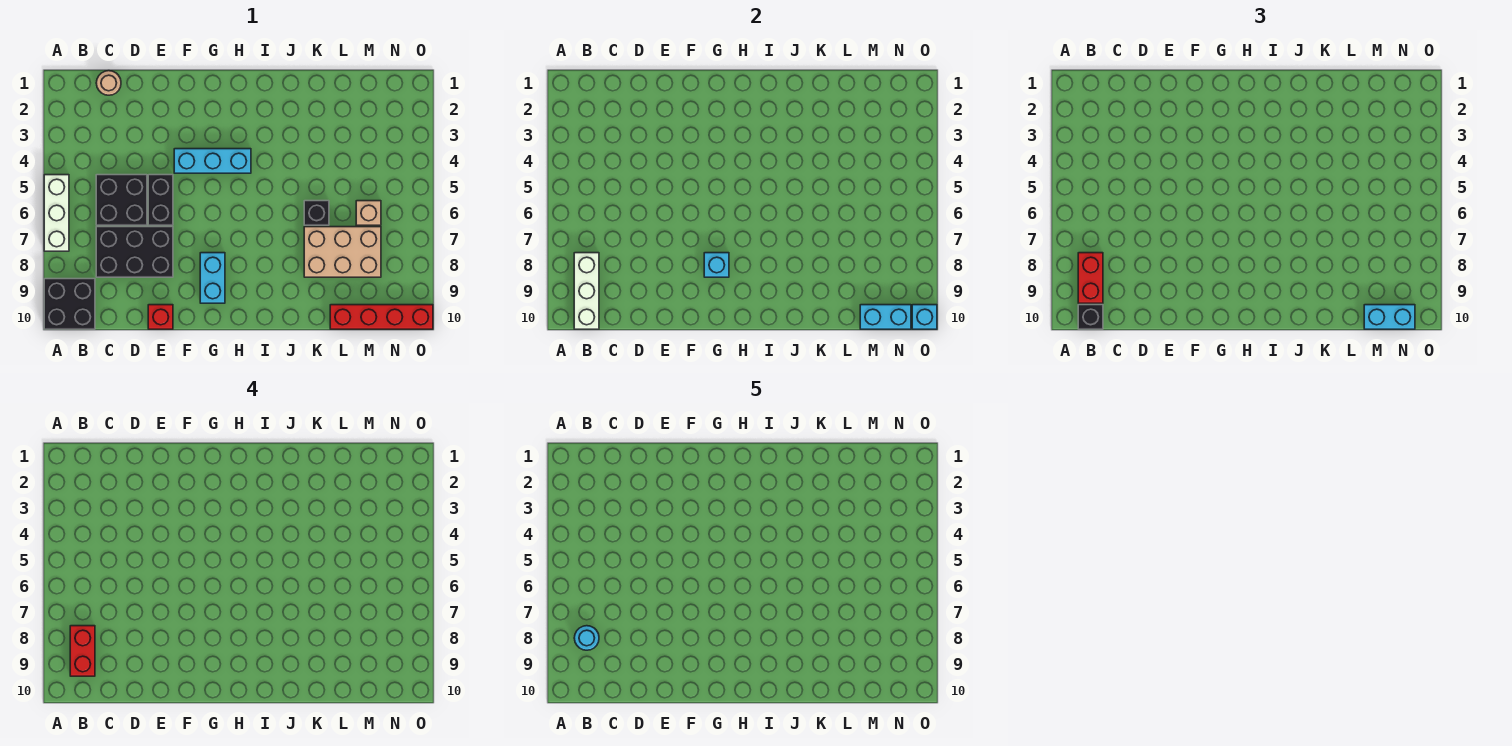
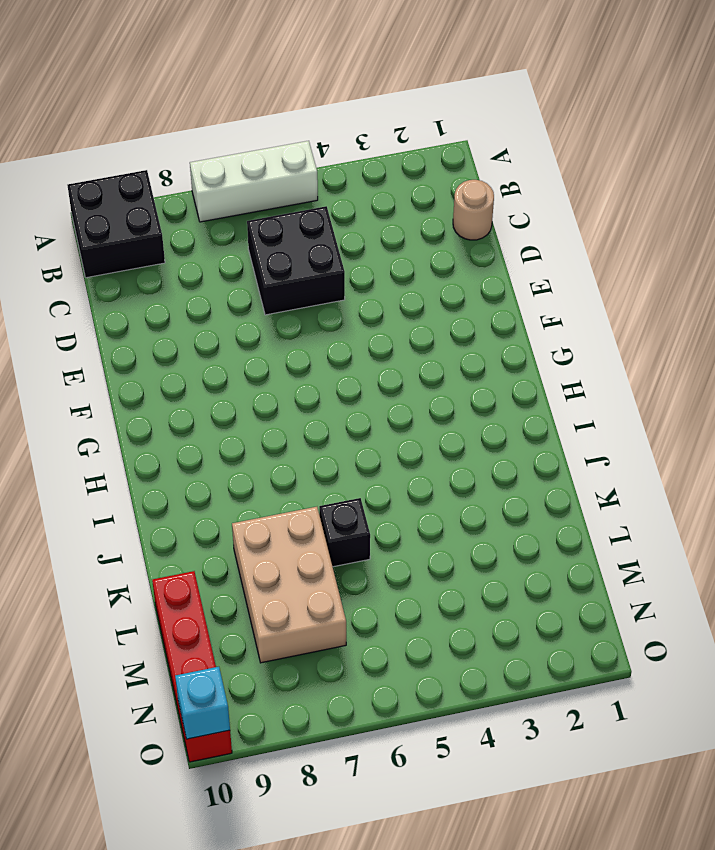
none -> black 2x3 brick [96,227,173,277]
none -> black 1x2 brick [148,175,173,225]
none -> red 1x1 brick [148,305,173,329]

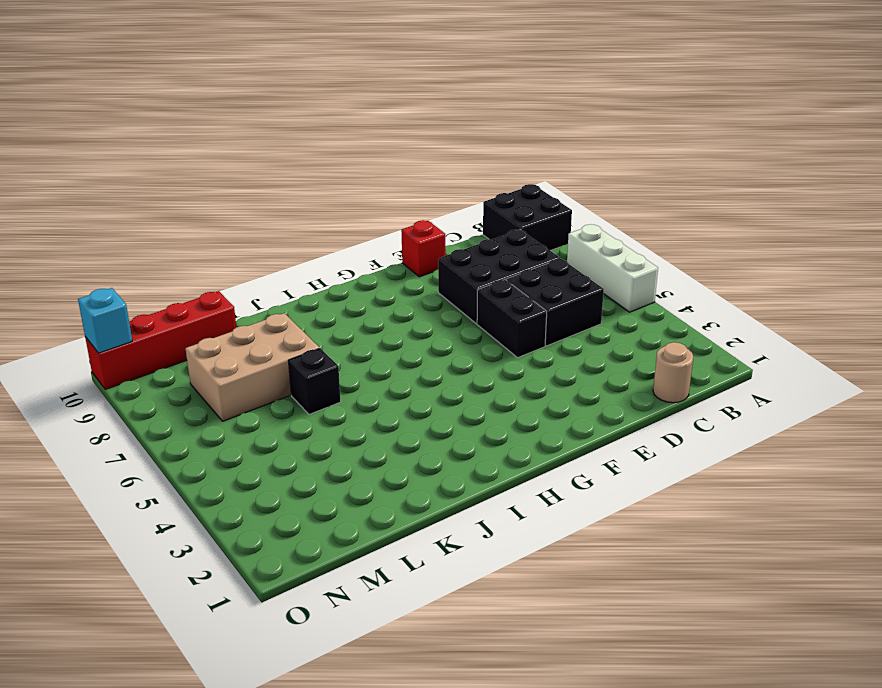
none -> cyan 1x3 brick [174,149,251,173]
none -> cyan 1x2 brick [200,253,225,303]
none -> tan 1x1 brick [356,201,381,225]

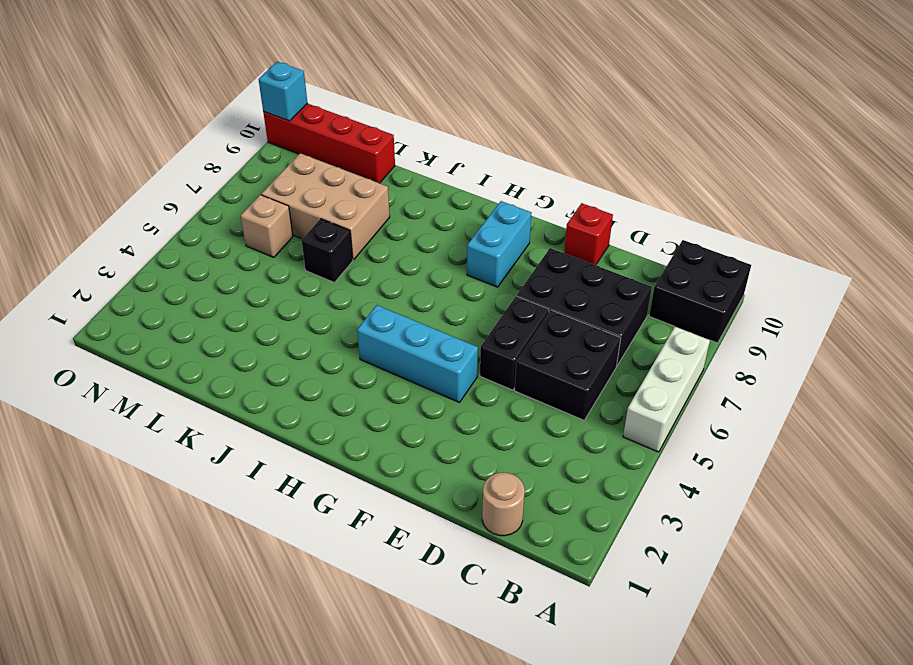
none -> white 1x3 brick [574,253,599,329]
none -> cyan 1x1 brick [704,253,729,277]
none -> cyan 1x2 brick [860,305,911,329]

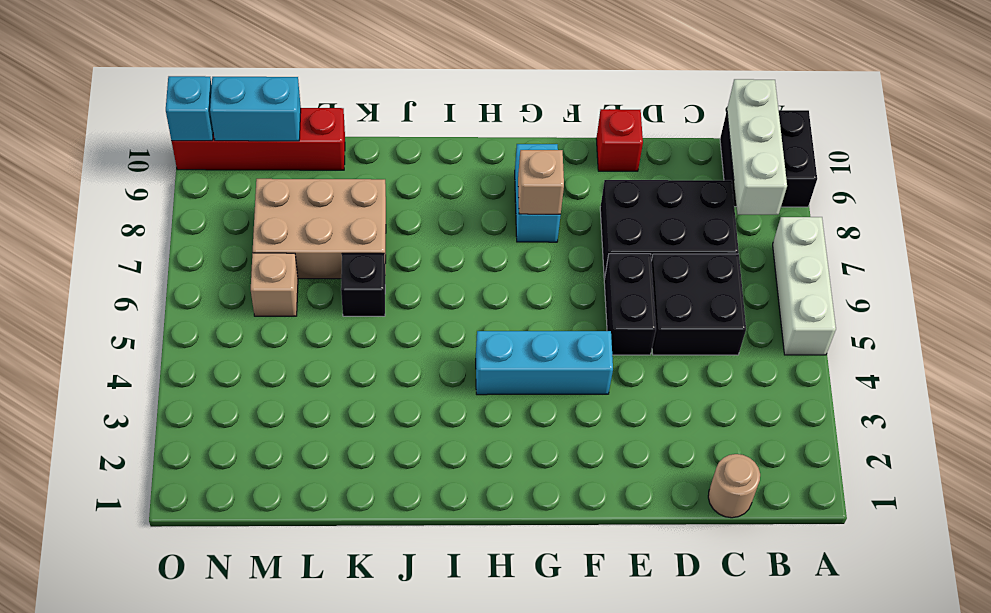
tan 1x1 brick [518,150,564,214] -> cyan 1x1 brick [704,253,729,277]
none -> red 1x2 brick [1078,253,1103,303]
none -> black 1x1 brick [1078,305,1103,329]
none -> cyan 1x2 brick [1364,305,1415,329]

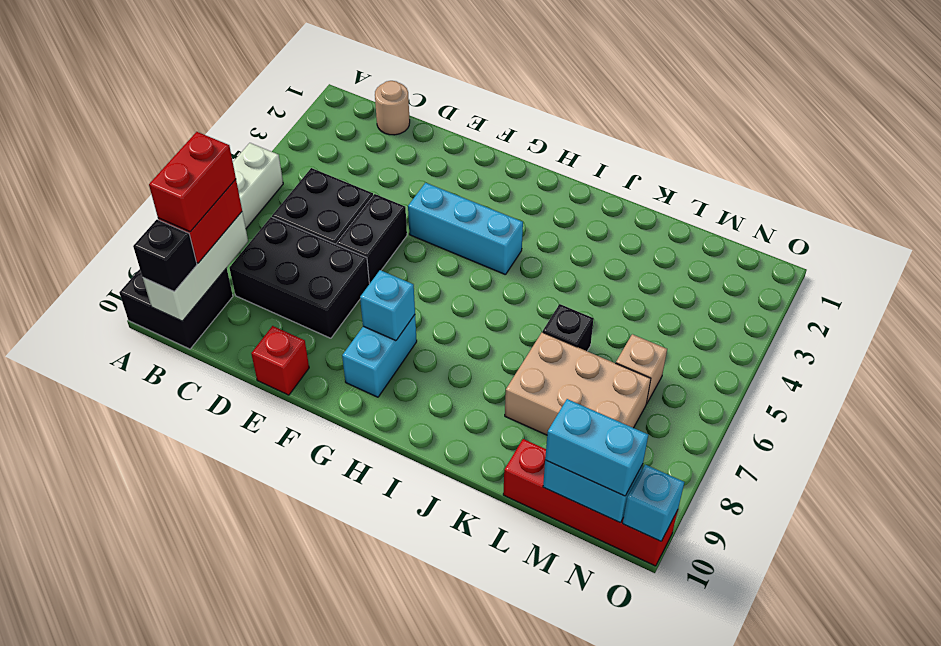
none -> cyan 1x1 round brick [574,626,599,650]

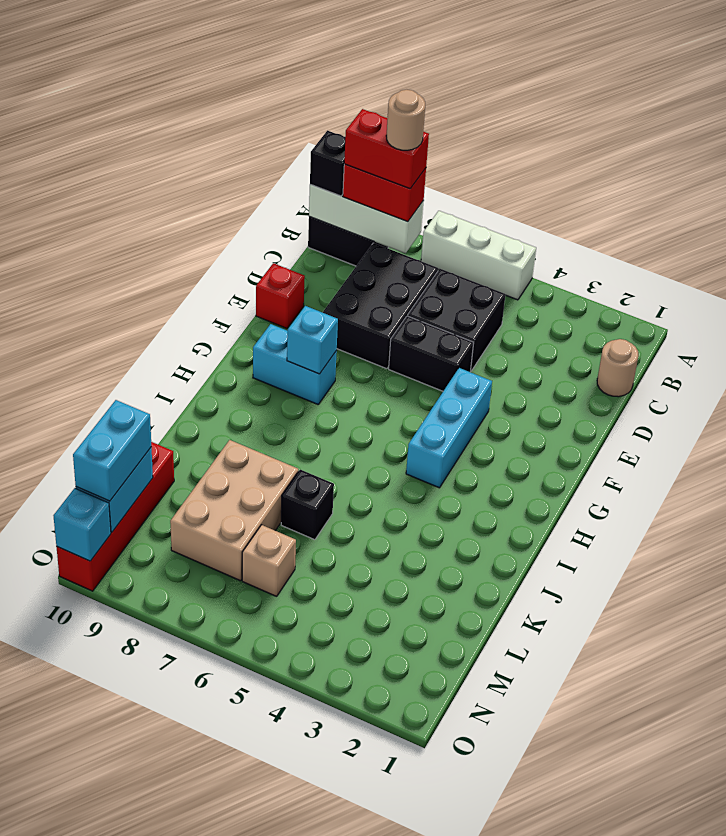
tan 1x1 round brick [386,89,425,150] -> cyan 1x1 round brick [574,626,599,650]

